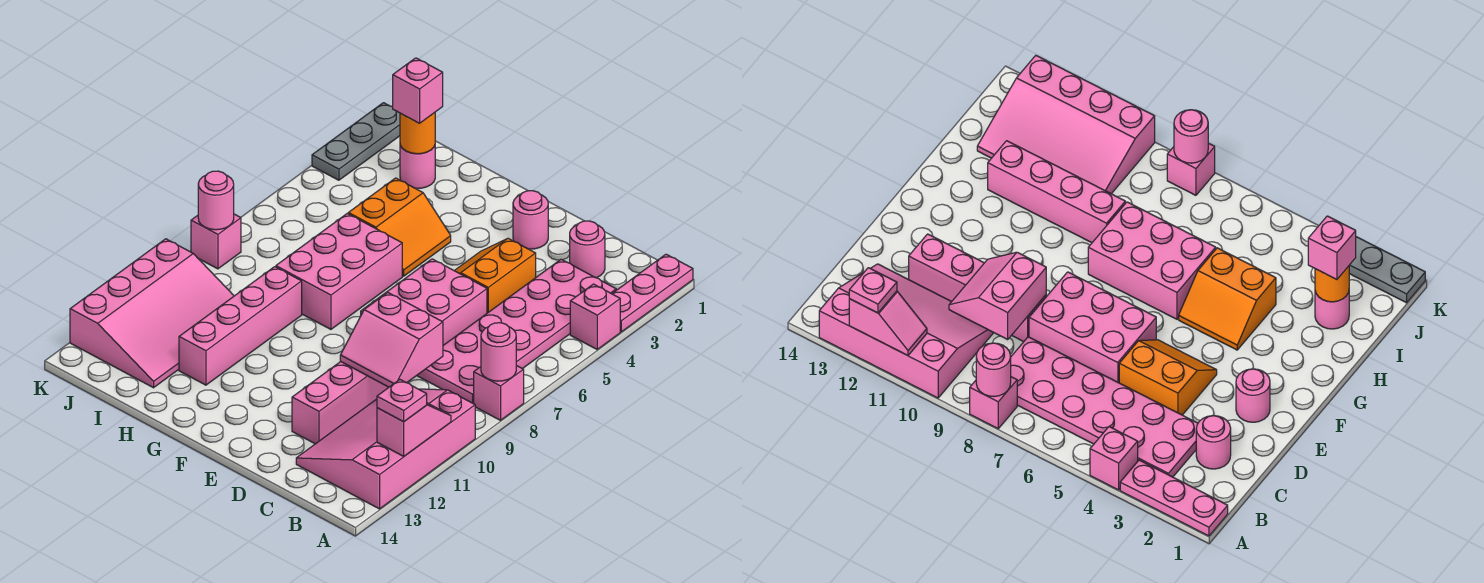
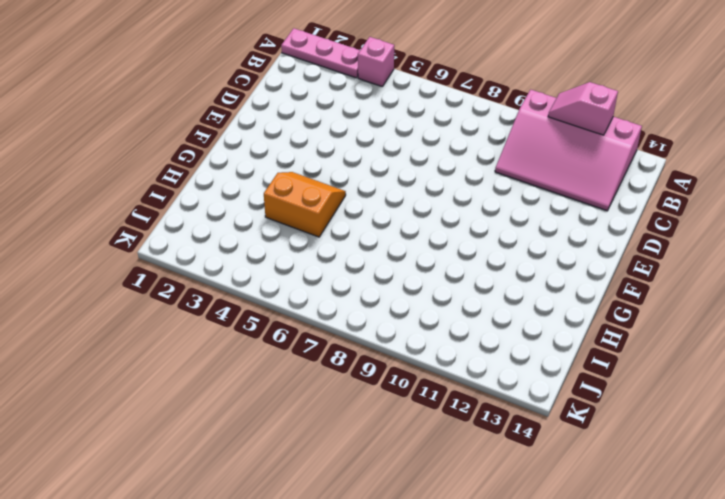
none -> pink 1x1 brick [474,366,524,420]
none -> pink 2x6 plate [417,259,616,404]
none -> pink 1x1 round brick [570,221,605,278]

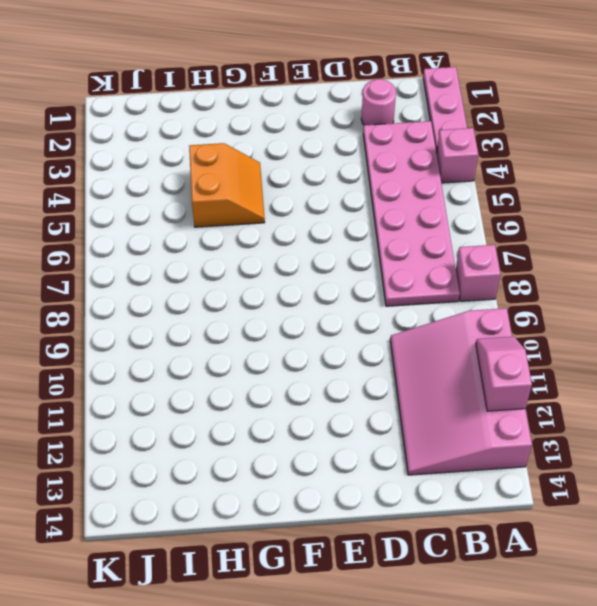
none -> orange 2x2 slope [454,238,536,313]
none -> pink 2x3 brick [361,259,487,345]
none -> pink 1x4 brick [292,362,389,444]

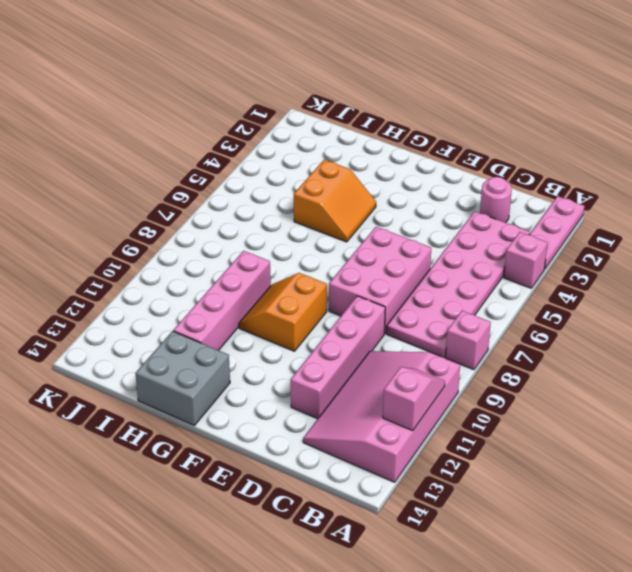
orange 2x2 slope [239,273,327,351] -> orange 2x2 slope moved to [454,238,536,313]
grey 2x2 brick [135,331,230,425] -> none
none -> pink 1x1 round brick [513,191,548,249]
none -> pink 2x3 brick [276,213,402,329]
none -> pink 1x1 round brick [400,146,435,188]

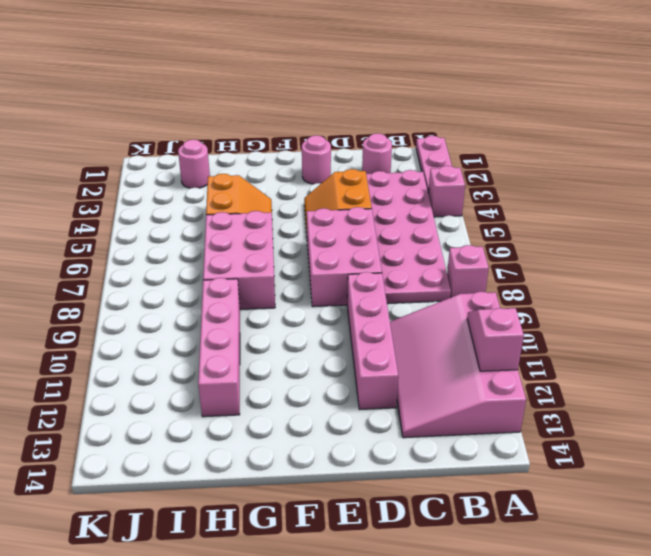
none -> pink 3x4 slope [70,239,234,388]
none -> grey 1x3 plate [312,103,400,180]
none -> pink 1x1 brick [191,214,241,269]

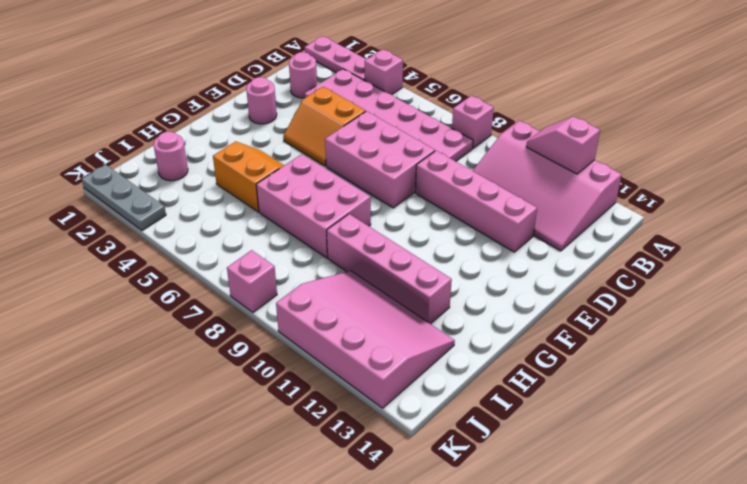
none -> pink 1x1 round brick [481,323,516,381]
none -> pink 2x2 slope [340,292,443,387]
none -> orange 1x1 round brick [400,113,435,154]

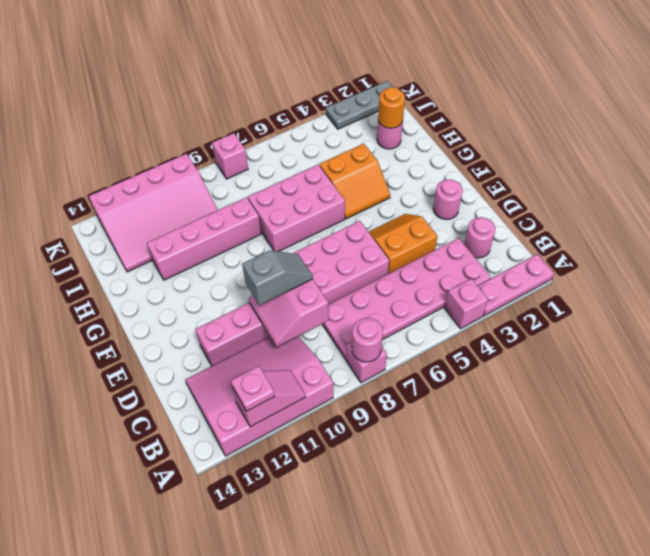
grey 1x2 slope [242,250,313,305] -> none
none -> pink 1x1 round brick [198,171,234,230]
none -> pink 1x1 brick [393,58,443,123]

